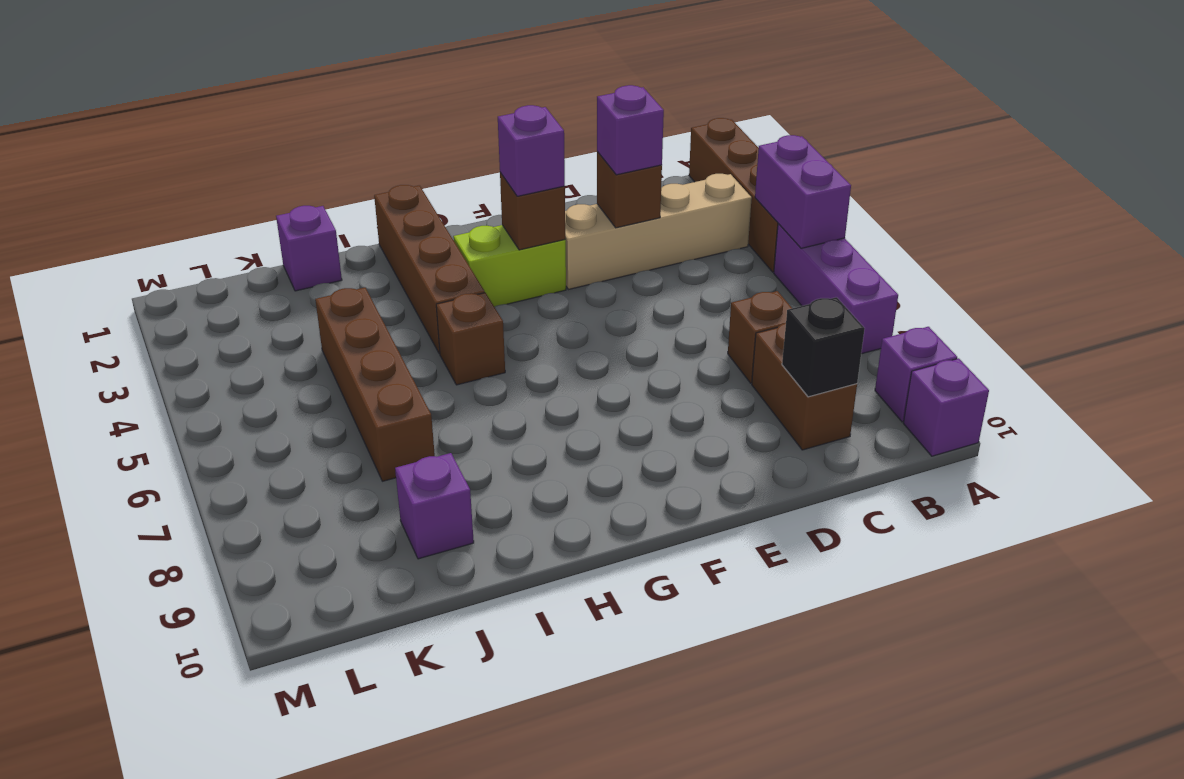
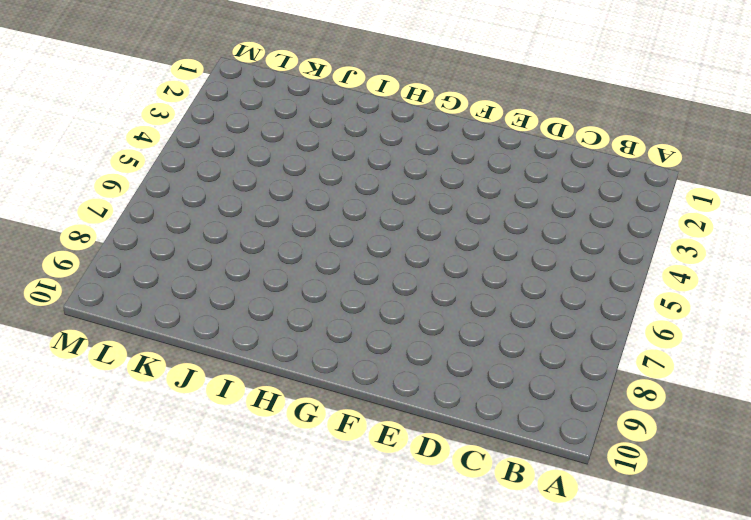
none -> brown 1x4 brick [689,118,778,272]
none -> purple 1x3 brick [774,224,898,354]
none -> purple 1x1 brick [875,327,957,422]

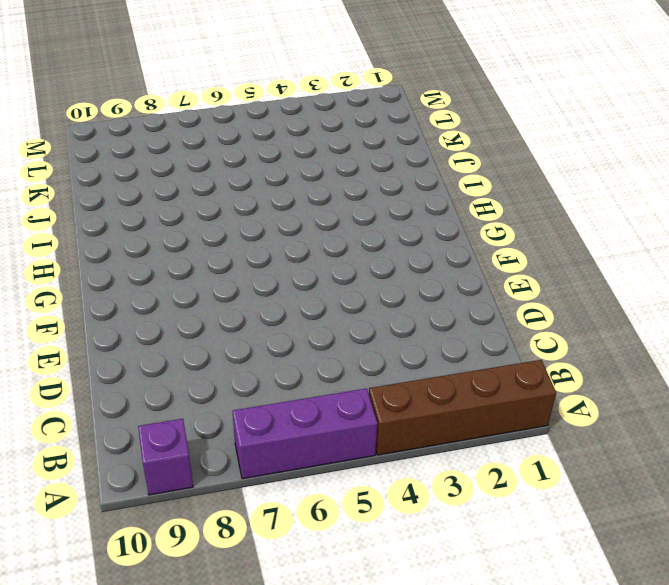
none -> purple 1x1 brick [903,358,989,456]
none -> tan 1x4 brick [565,174,752,290]
none -> brown 1x1 brick [728,291,792,383]

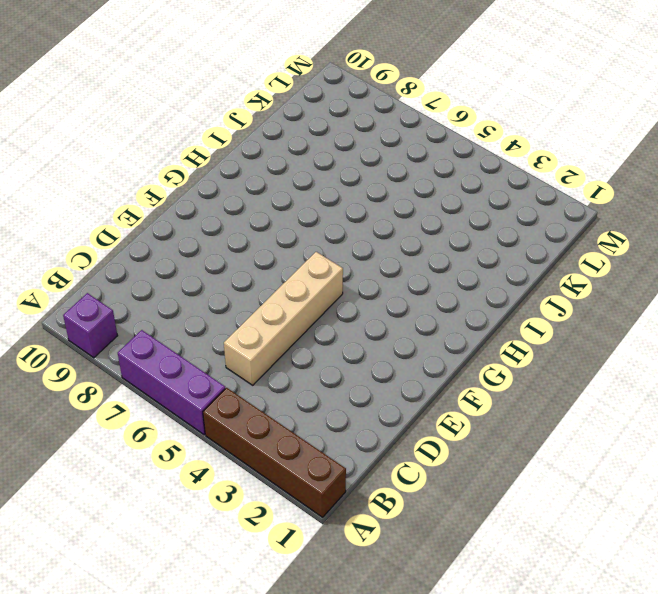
tan 1x4 brick [224,252,343,385] -> tan 1x4 brick moved to [565,174,752,290]
none -> purple 1x1 brick [903,358,989,456]
none -> brown 1x1 brick [728,291,792,383]
none -> brown 1x2 brick [752,323,857,450]

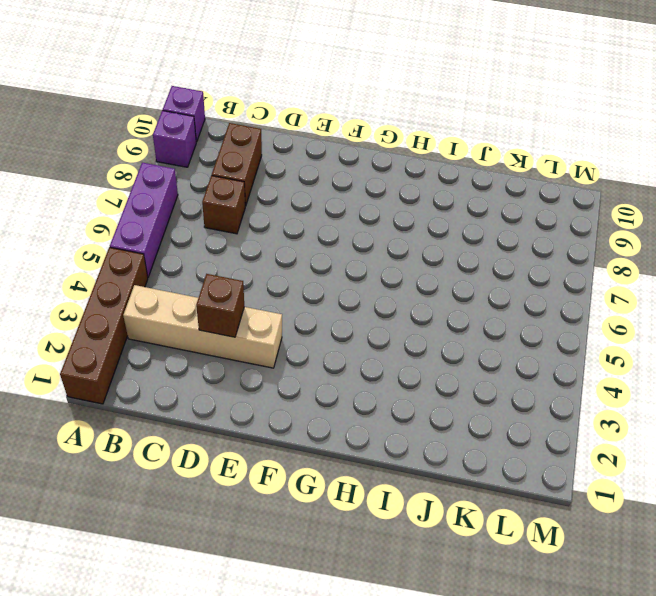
none -> lime 1x2 brick [453,225,566,307]
none -> brown 1x4 brick [374,185,485,354]
none -> brown 1x1 brick [436,293,505,385]

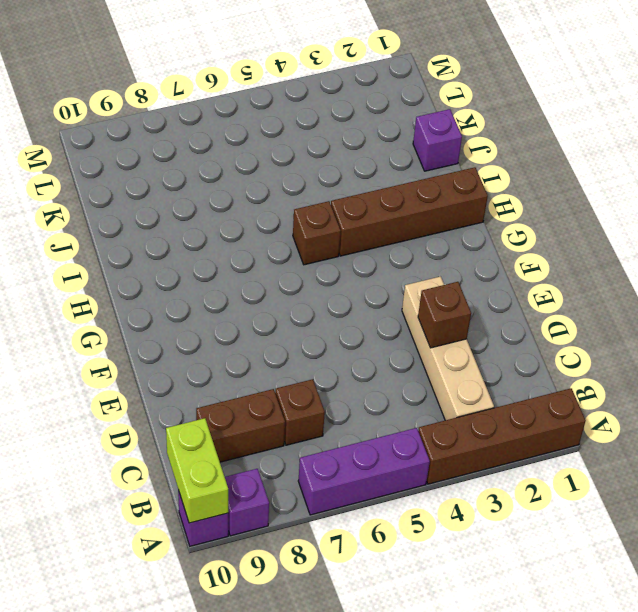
lime 1x2 brick [166,418,228,523] -> lime 1x2 brick moved to [453,225,566,307]
none -> brown 1x4 brick [315,288,435,481]
none -> purple 1x1 brick [395,453,474,559]
none -> purple 1x2 brick [755,135,851,248]

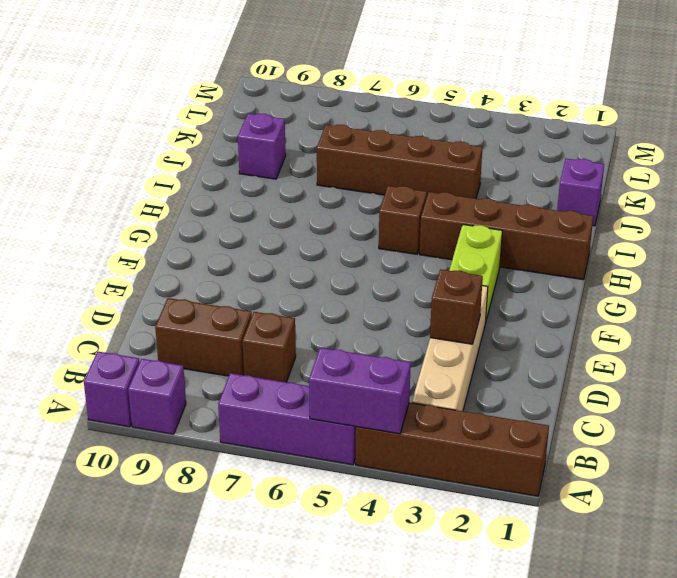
none -> black 1x1 brick [782,297,865,397]
none -> brown 1x1 brick [500,173,565,250]
none -> purple 1x1 brick [597,85,664,175]

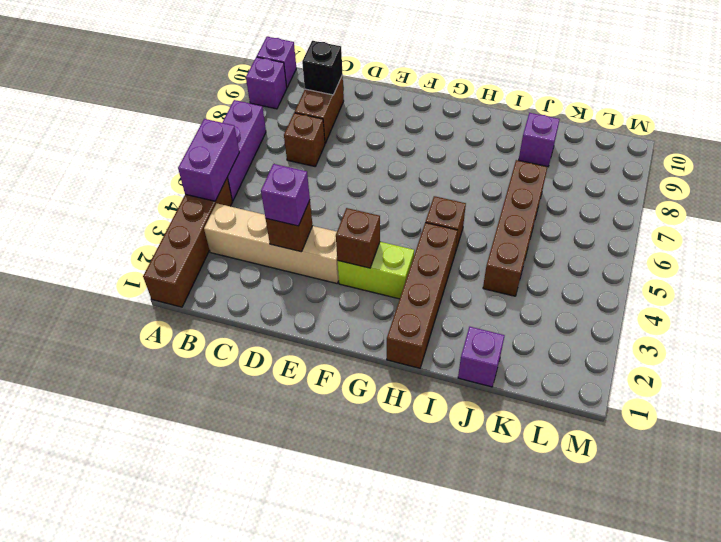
none -> purple 1x1 brick [498,105,565,196]

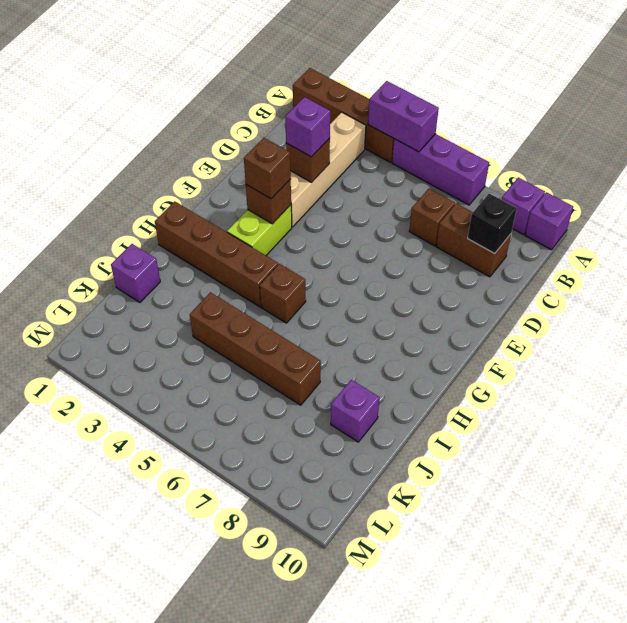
brown 1x1 brick [244,138,291,199] -> purple 1x1 brick [498,105,565,196]

